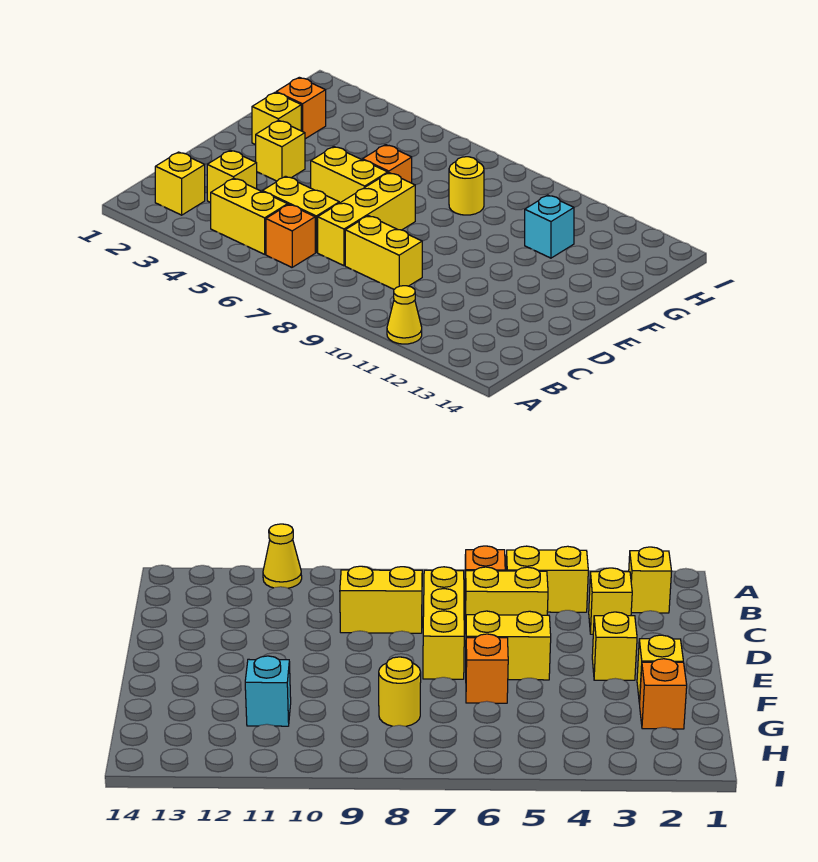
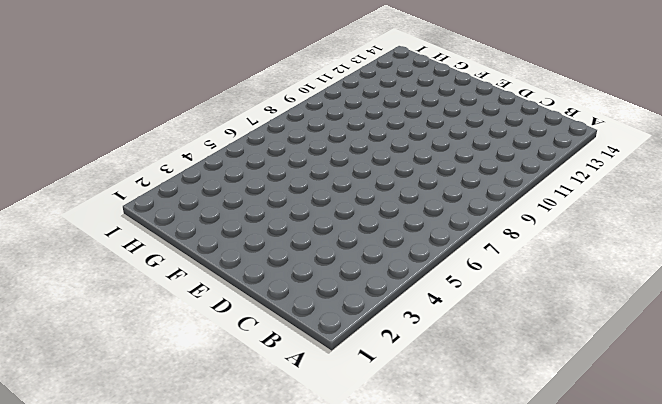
none -> yellow 1x1 cone [387,286,422,344]
none -> yellow 1x1 brick [155,152,205,215]
none -> yellow 1x2 brick [211,178,288,254]

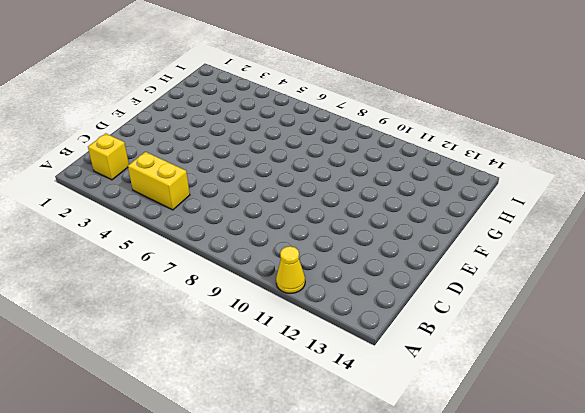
none -> orange 1x1 brick [266,205,315,267]
none -> yellow 1x1 brick [207,150,257,203]
none -> yellow 1x2 brick [262,176,339,252]

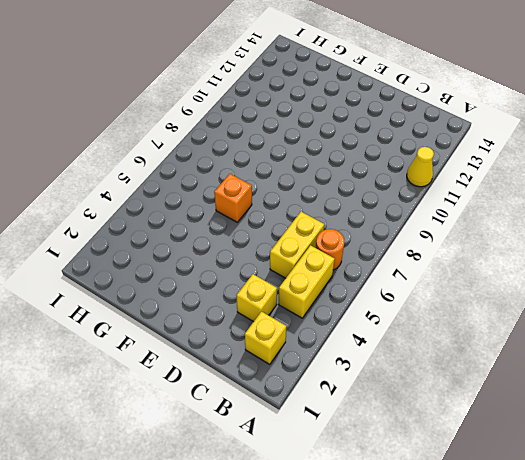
orange 1x1 round brick [316,229,344,270] -> orange 1x1 brick [266,205,315,267]
none -> yellow 1x3 brick [318,173,415,266]
none -> yellow 1x2 brick [345,216,422,289]
none -> yellow 1x1 brick [256,120,305,181]

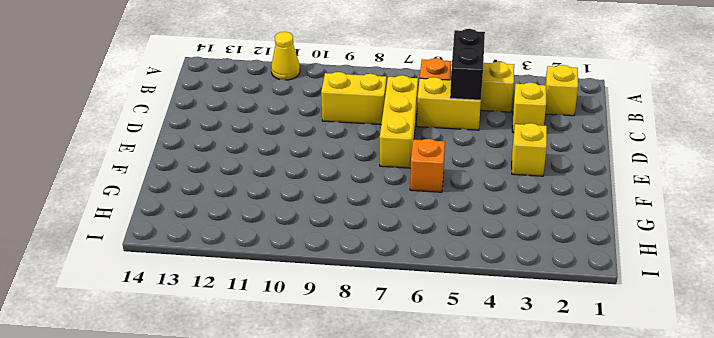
black 1x2 brick [450,29,485,100] -> none
none -> yellow 1x2 brick [311,147,388,203]
none -> yellow 1x1 brick [252,92,301,145]
none -> orange 1x1 brick [276,77,326,139]

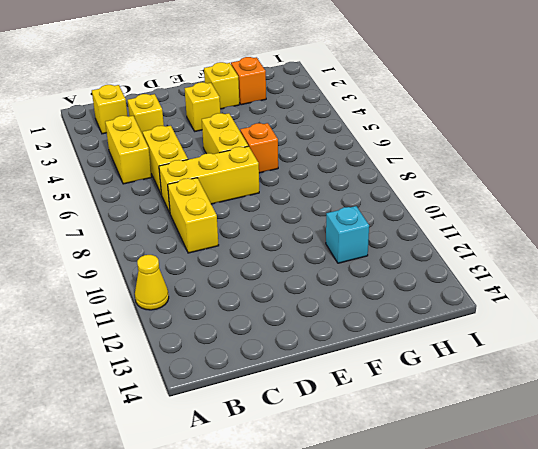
none -> orange 1x1 brick [266,205,315,267]
none -> yellow 1x1 round brick [449,157,484,215]

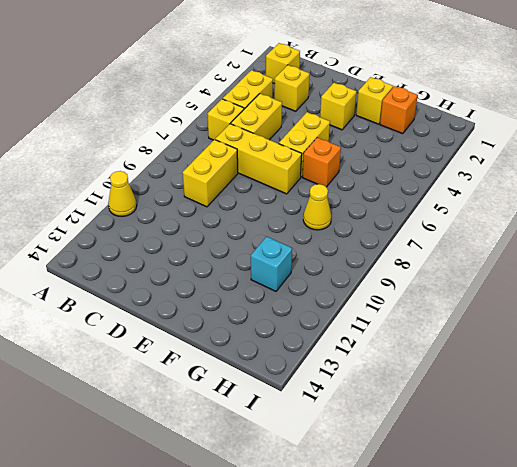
yellow 1x1 brick [207,99,244,140] -> orange 1x1 brick [266,205,315,267]
yellow 1x1 cone [303,184,331,230] -> yellow 1x1 round brick [449,157,484,215]

